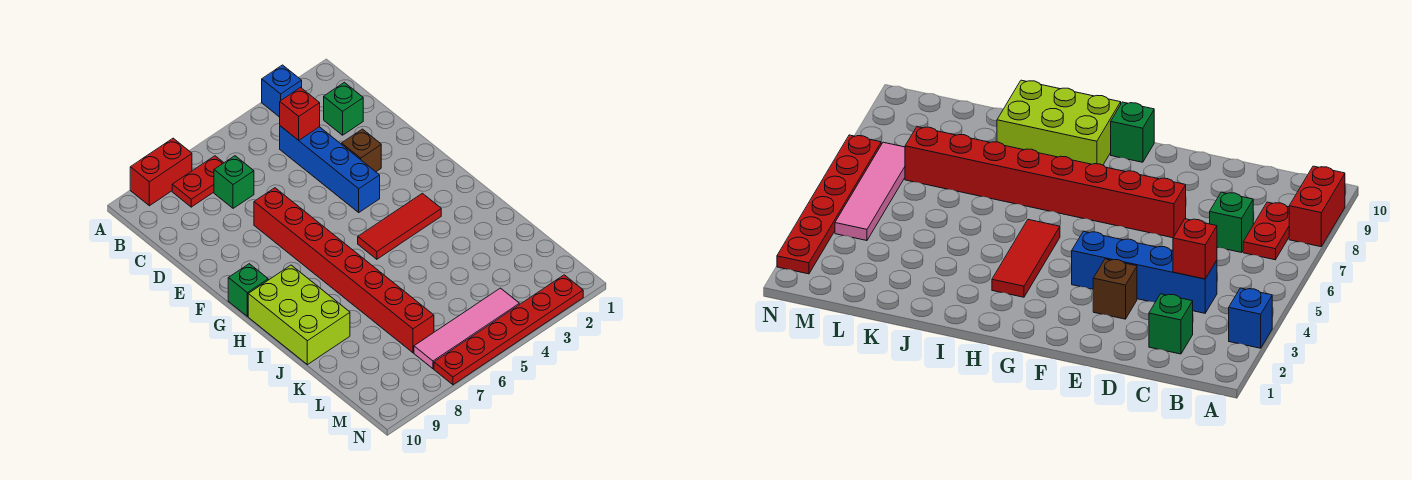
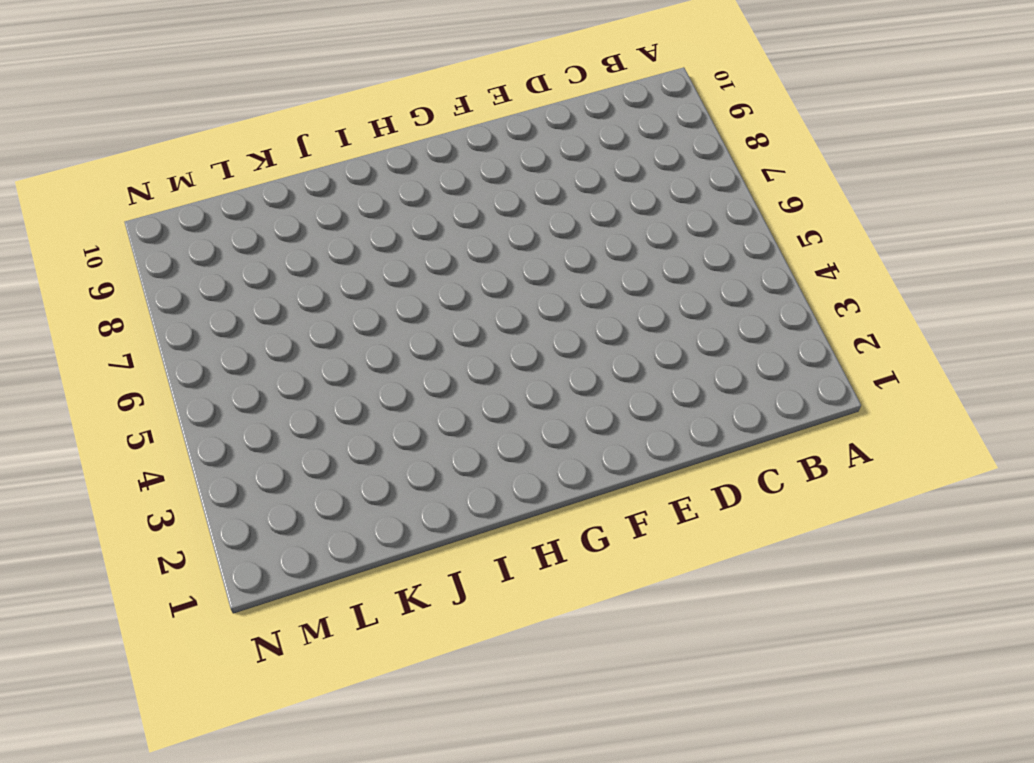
none -> blue 1x1 brick [262,65,302,117]
none -> red 1x2 brick [130,138,192,206]
none -> red 1x2 plate [172,156,224,207]

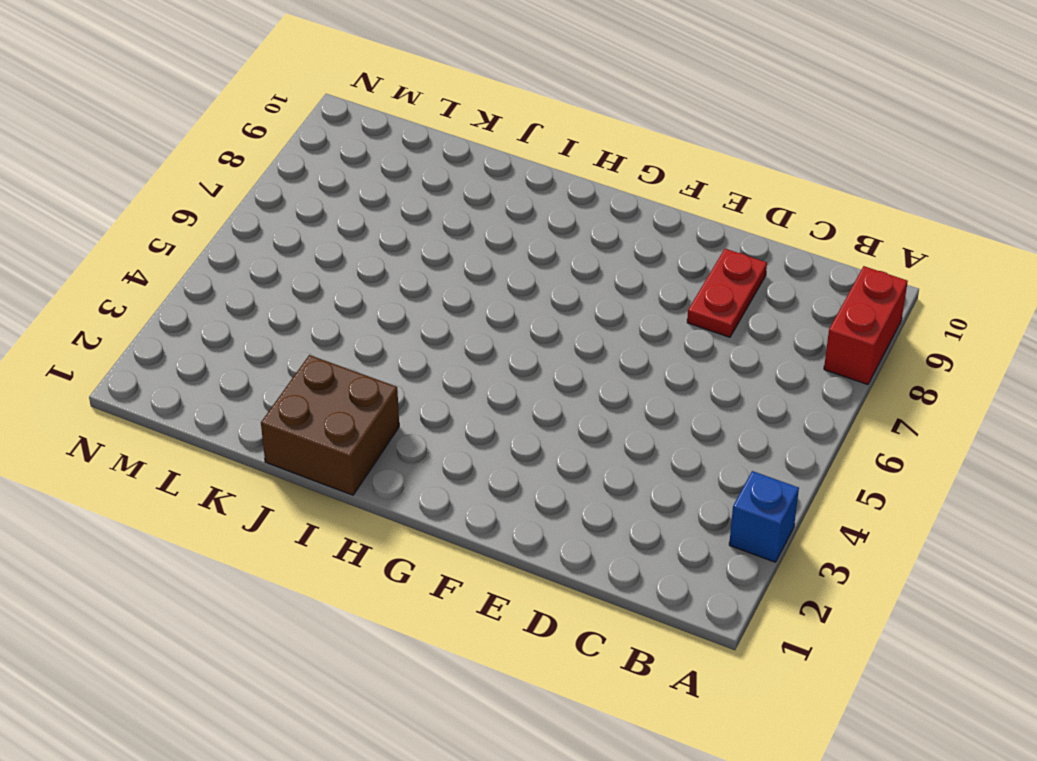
red 1x2 plate [687,249,767,337] -> red 1x2 plate moved to [172,156,224,207]
brown 2x2 brick [261,355,399,495] -> none
none -> green 1x1 brick [324,82,363,135]
none -> blue 1x4 brick [280,126,380,212]
none -> green 1x1 brick [214,156,254,208]

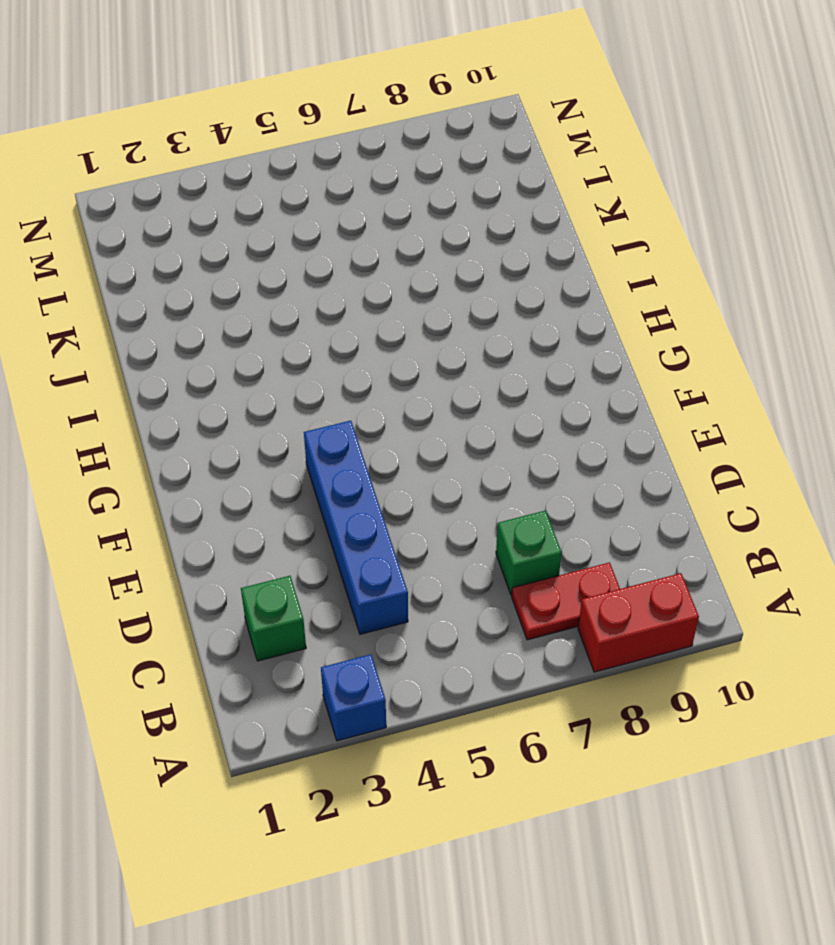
none -> brown 1x1 brick [342,129,381,172]
none -> red 1x8 brick [254,188,434,353]
none -> green 1x1 brick [228,264,268,316]

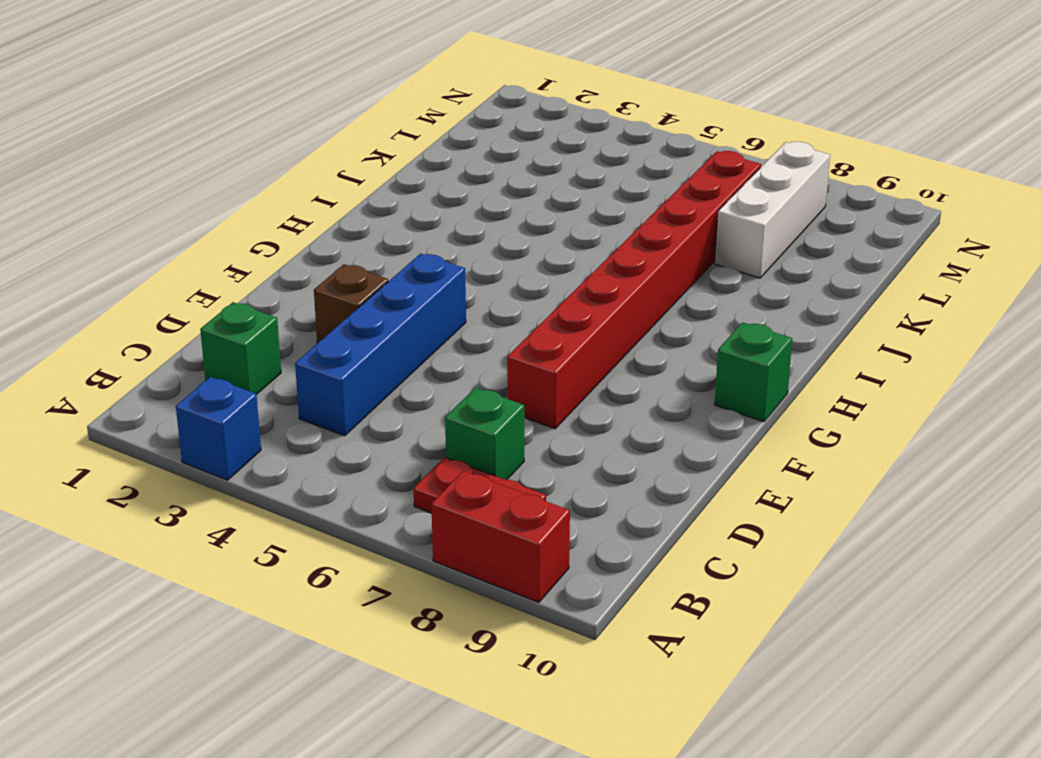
white 1x3 brick [715,142,830,278] -> none
none -> red 1x3 tile [358,193,441,259]
none -> lime 2x3 brick [248,265,350,365]
none -> pink 1x4 tile [414,288,519,369]

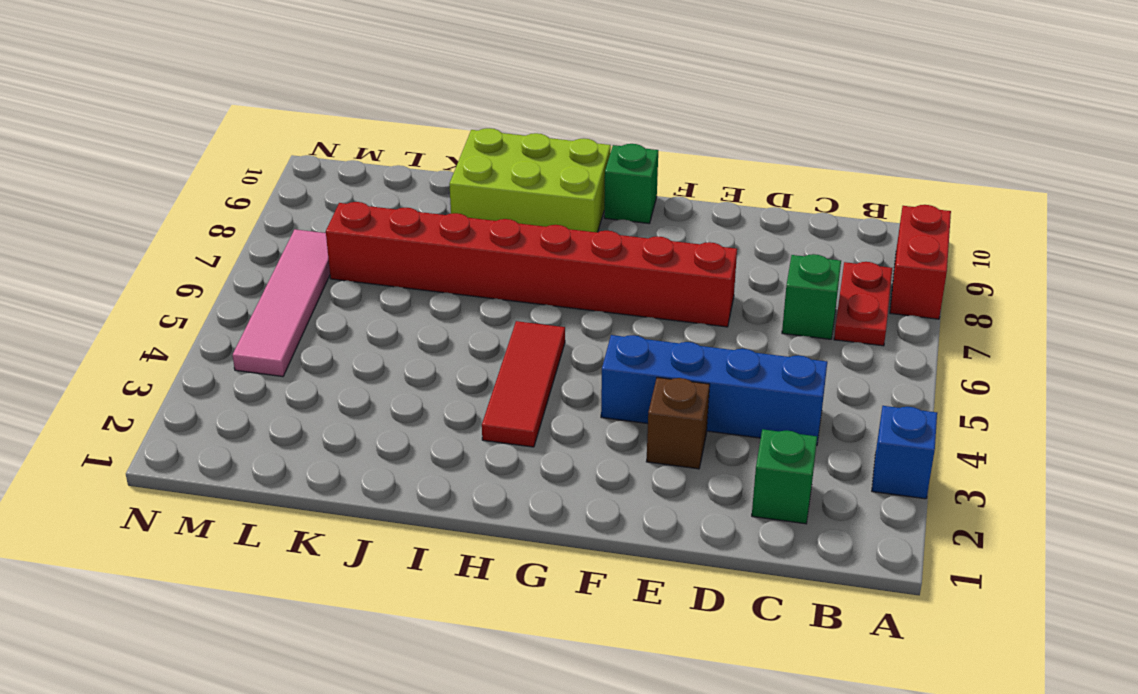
none -> red 1x6 plate [434,275,583,385]
none -> red 1x1 brick [280,88,320,140]

